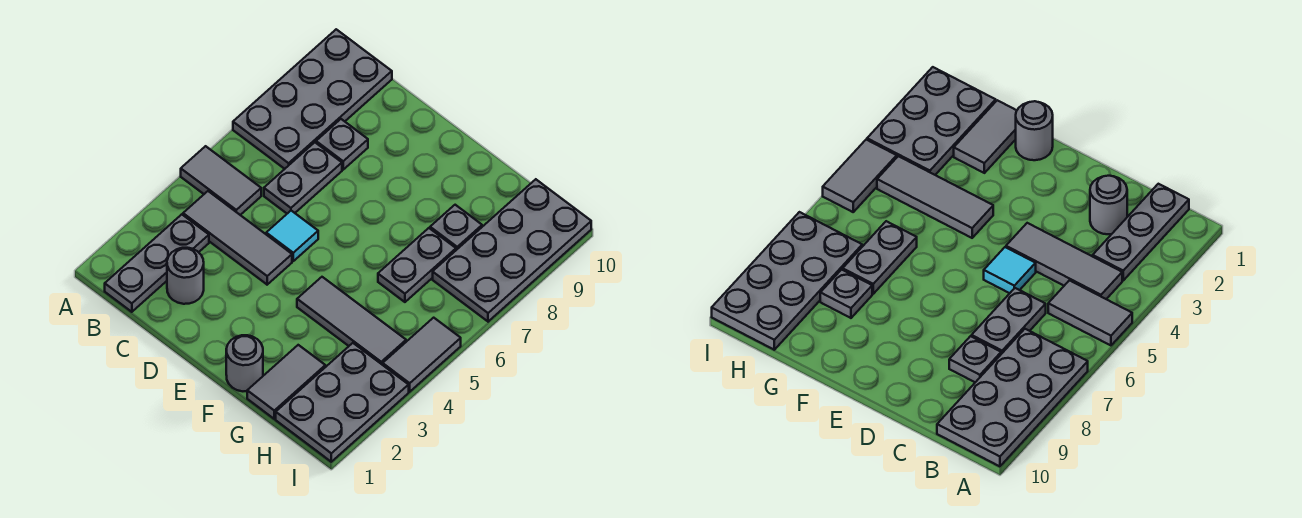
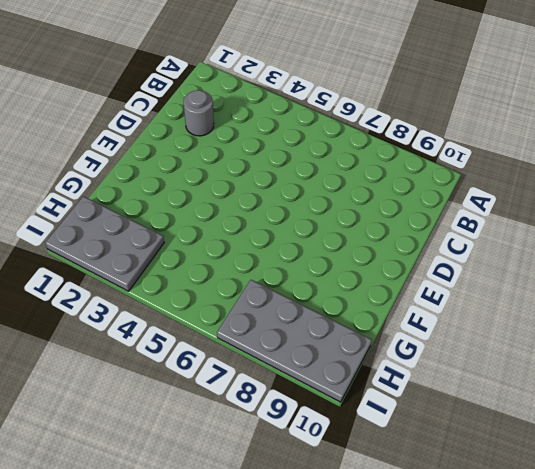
none -> grey 1x2 tile [181,146,261,215]
none -> grey 2x4 plate [233,29,392,169]
none -> grey 1x3 plate [105,214,209,312]

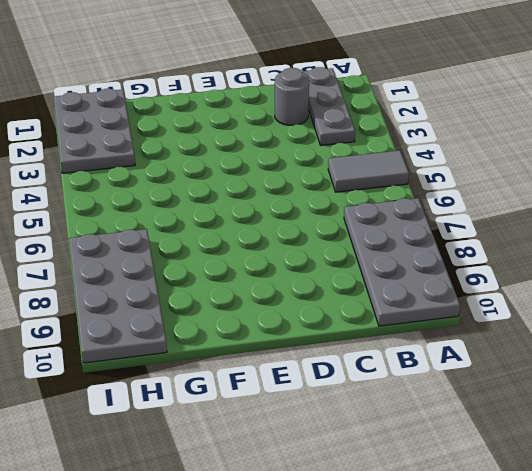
none -> grey 1x3 tile [183,191,292,285]
none -> grey 1x2 plate [264,142,342,214]
none -> grey 1x1 plate [316,119,368,170]

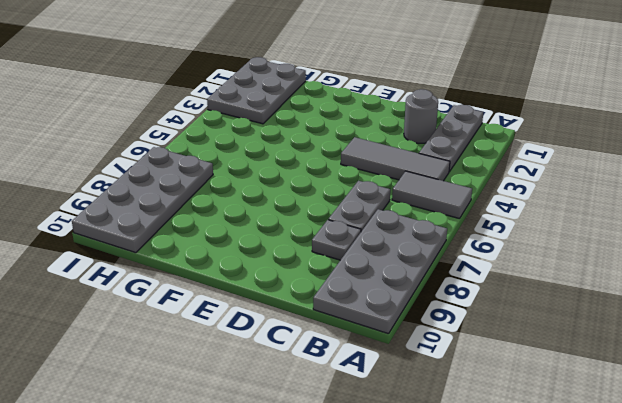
none -> cyan 1x1 tile [266,211,318,261]
none -> grey 1x1 round brick [226,335,263,391]
none -> grey 1x3 tile [297,277,406,365]

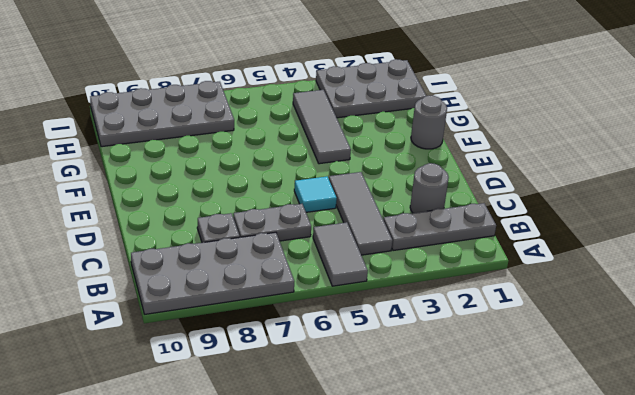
none -> grey 1x2 tile [247,345,325,419]
none -> grey 1x2 plate [378,228,456,302]
none -> grey 1x1 plate [430,205,482,250]

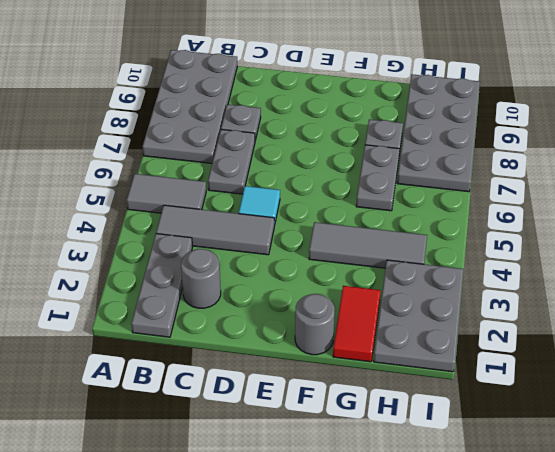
red 1x2 tile [333,286,381,362] -> grey 1x2 tile [247,345,325,419]
none -> grey 1x2 tile [383,318,461,392]

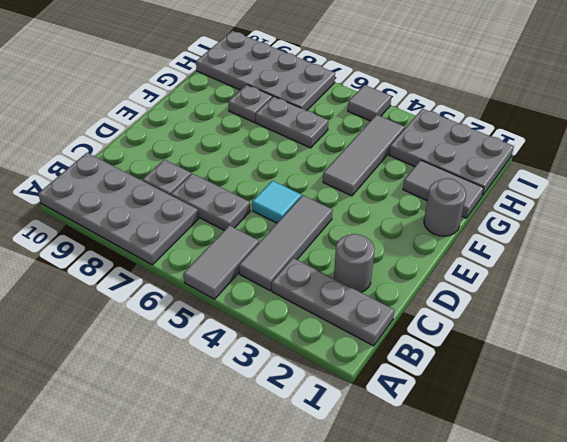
grey 1x1 tile [348,85,391,121] -> grey 1x2 tile [383,318,461,392]

